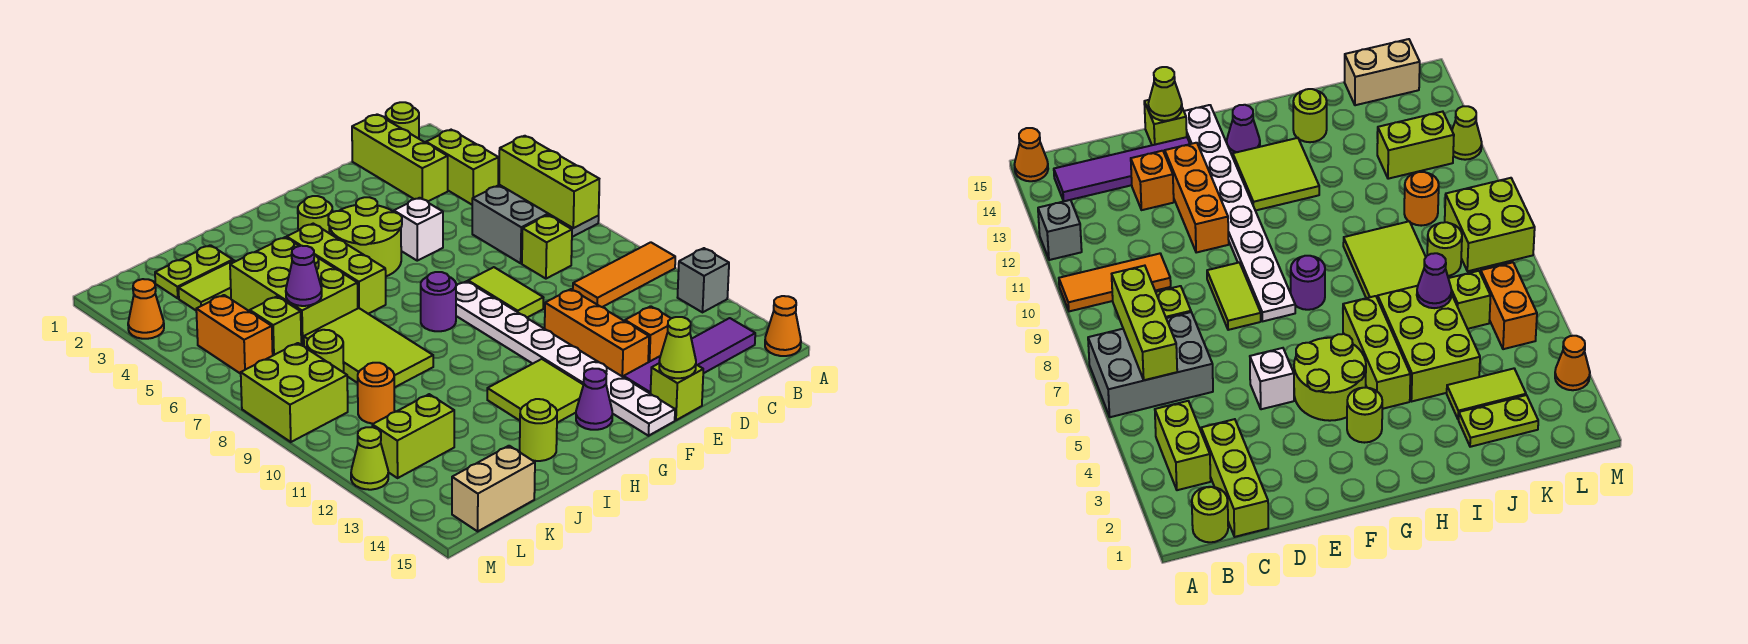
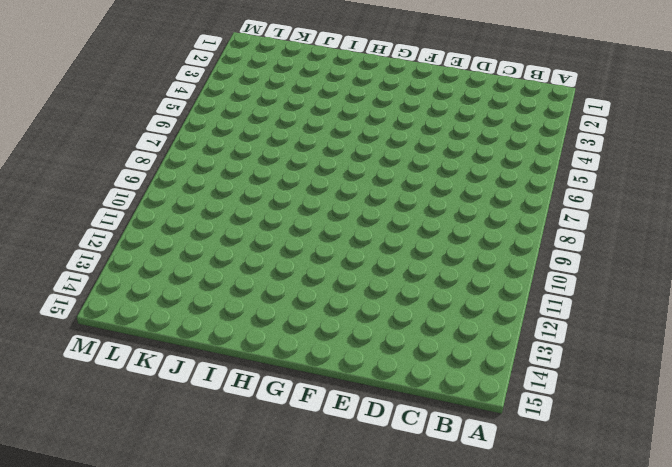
none -> grey 2x3 brick [472,185,599,263]
none -> orange 1x3 tile [573,242,675,307]
none -> grey 1x1 brick [678,248,729,312]
none -> orange 1x1 cone [765,296,801,356]

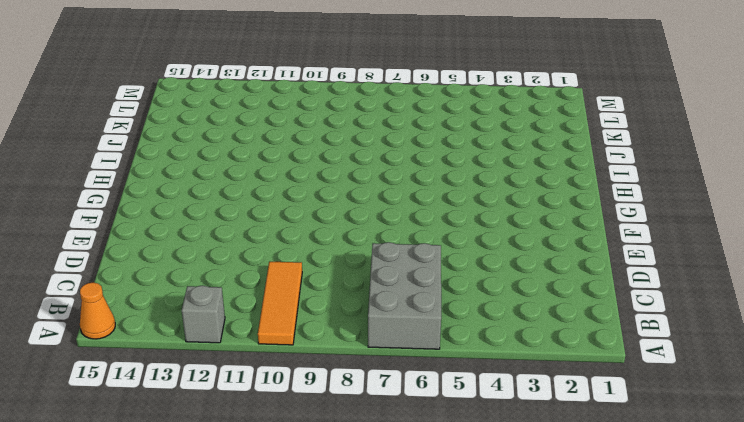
none -> lime 1x1 round brick [386,102,419,139]
none -> lime 1x2 brick [426,130,498,205]
none -> purple 1x4 tile [624,318,755,394]
none -> lime 1x3 brick [352,114,448,201]

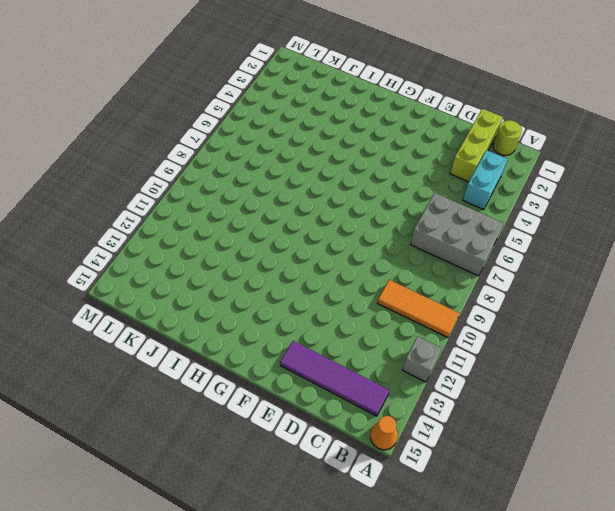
cyan 1x2 brick [463,150,508,210] -> lime 1x2 brick [426,130,498,205]
none -> lime 1x1 brick [522,215,572,279]
none -> orange 1x1 brick [625,306,671,362]
none -> white 1x1 brick [394,198,443,261]
none -> lime 1x2 tile [468,267,544,317]

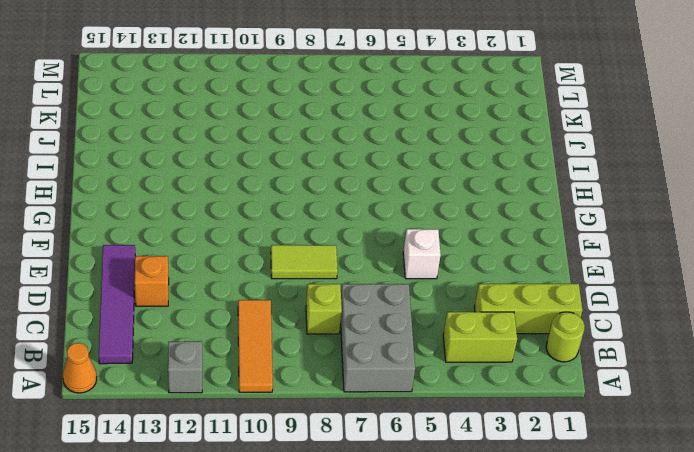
none -> orange 1x3 brick [545,289,649,377]
none -> lime 1x1 brick [651,364,703,420]
none -> lime 2x2 round brick [328,197,402,276]
none -> white 1x8 plate [456,281,675,436]

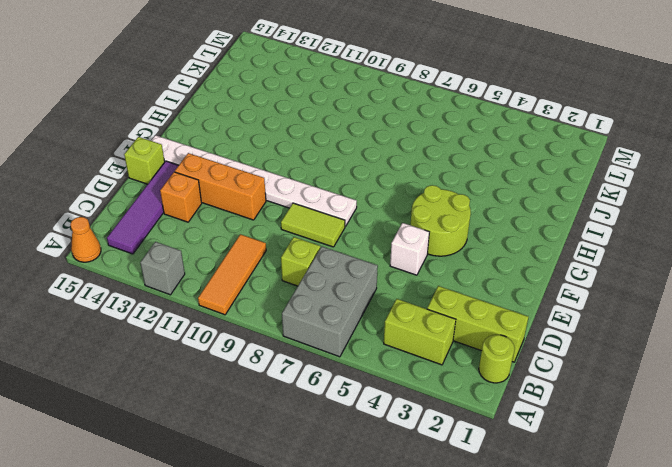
none -> lime 1x1 round brick [298,196,333,233]
none -> purple 1x1 round brick [421,272,456,331]
none -> lime 2x2 tile [487,359,583,423]
none -> purple 1x1 cone [576,369,612,430]

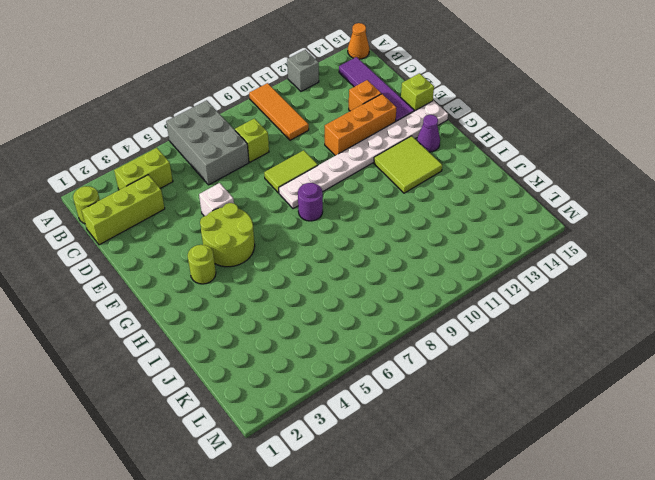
none -> lime 1x3 brick [287,224,386,314]
none -> lime 2x3 brick [230,237,358,346]
none -> lime 2x3 tile [304,308,433,388]
none -> lime 1x1 round brick [520,399,557,461]

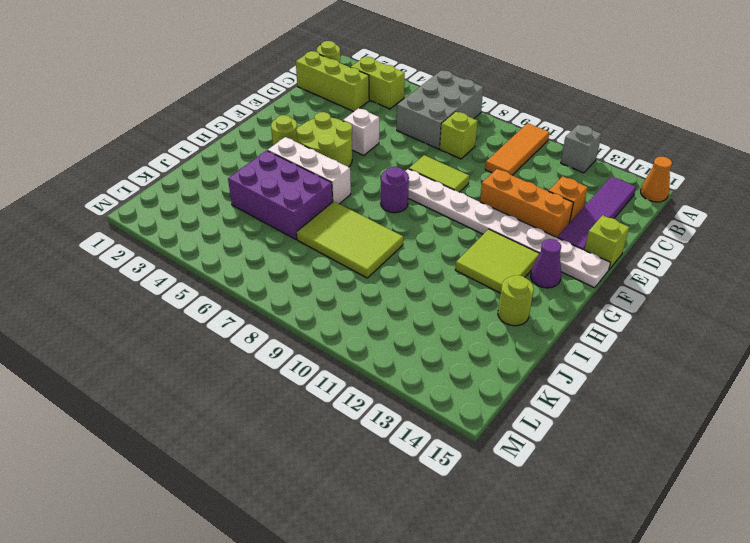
white 1x3 brick [268,137,351,204] -> lime 1x3 brick [287,224,386,314]
purple 2x3 brick [228,151,333,240] -> lime 2x3 brick [230,237,358,346]
none -> lime 1x2 plate [155,245,233,298]
none -> lime 1x2 tile [178,260,235,310]
none -> lime 1x1 brick [250,296,301,355]
none -> lime 1x1 round brick [307,330,344,372]

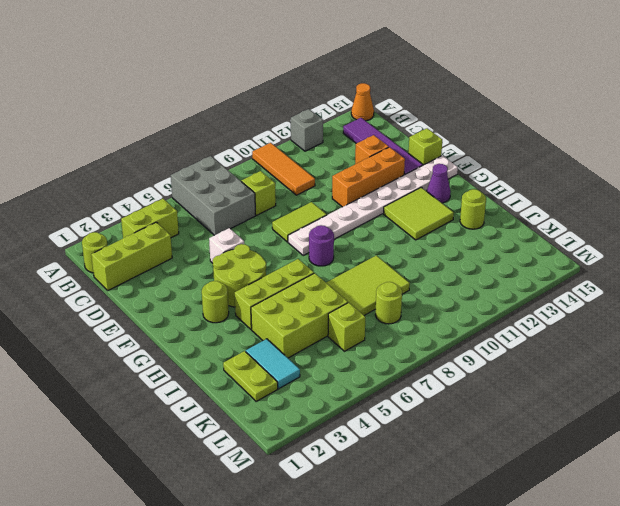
cyan 1x2 tile [246,339,300,389] -> lime 1x2 tile [178,260,235,310]
none -> orange 1x1 round brick [358,363,395,424]
none -> lime 1x2 brick [372,394,454,478]
none -> tan 1x2 brick [452,446,535,531]
none -> orange 1x2 brick [196,295,273,374]

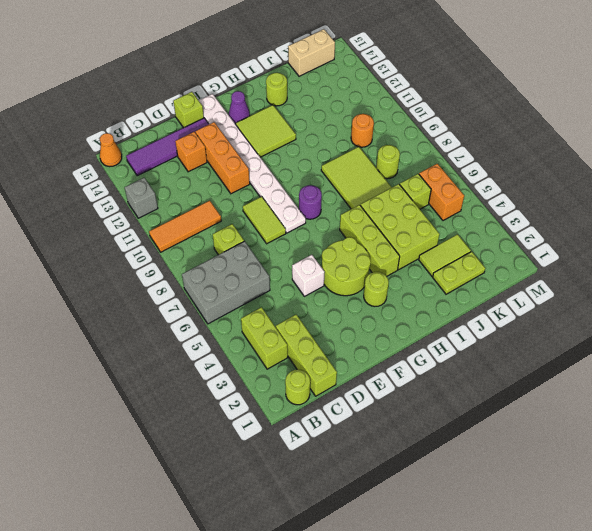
none -> lime 1x2 brick [372,394,454,478]
none -> lime 2x2 brick [241,343,348,442]
none -> orange 1x1 cone [128,279,164,339]
none -> lime 1x1 cone [351,427,388,490]

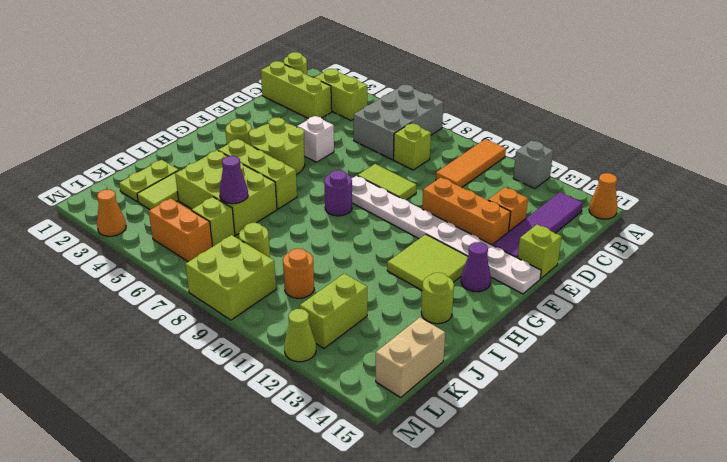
none -> lime 2x3 tile [304,308,433,388]
none -> lime 1x3 brick [499,136,599,228]
none -> lime 1x1 cone [659,317,696,378]

